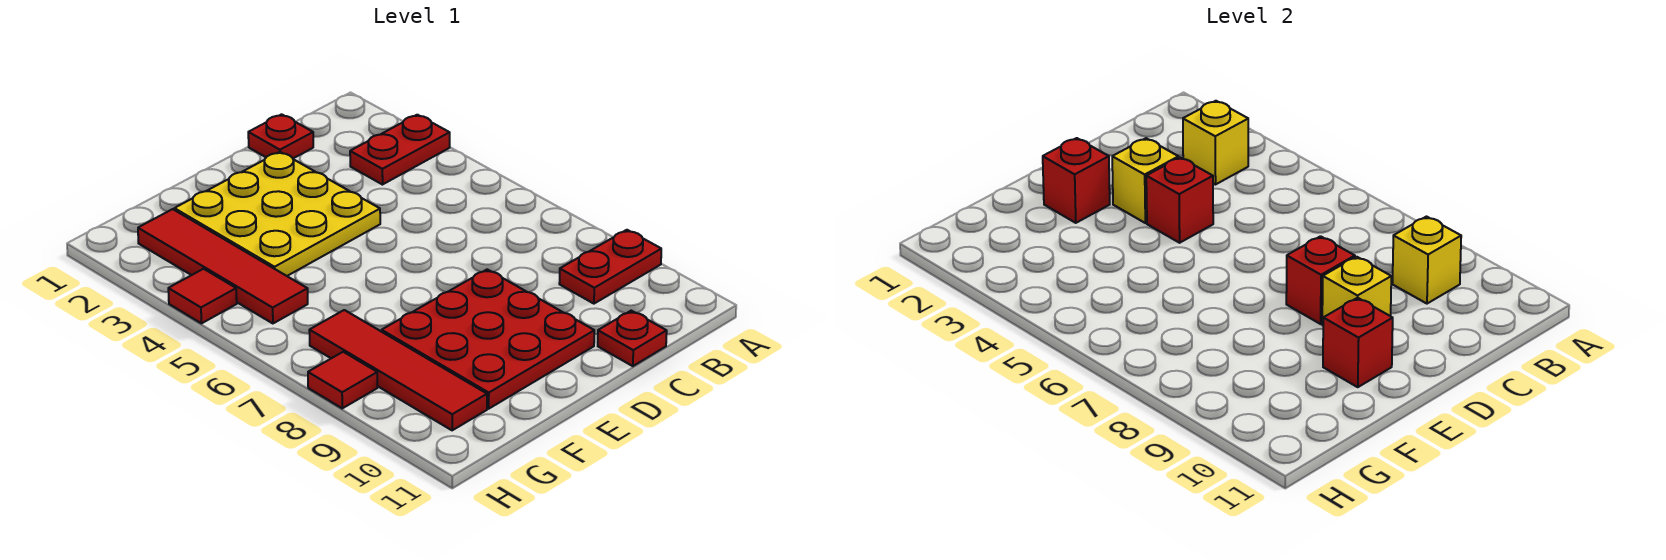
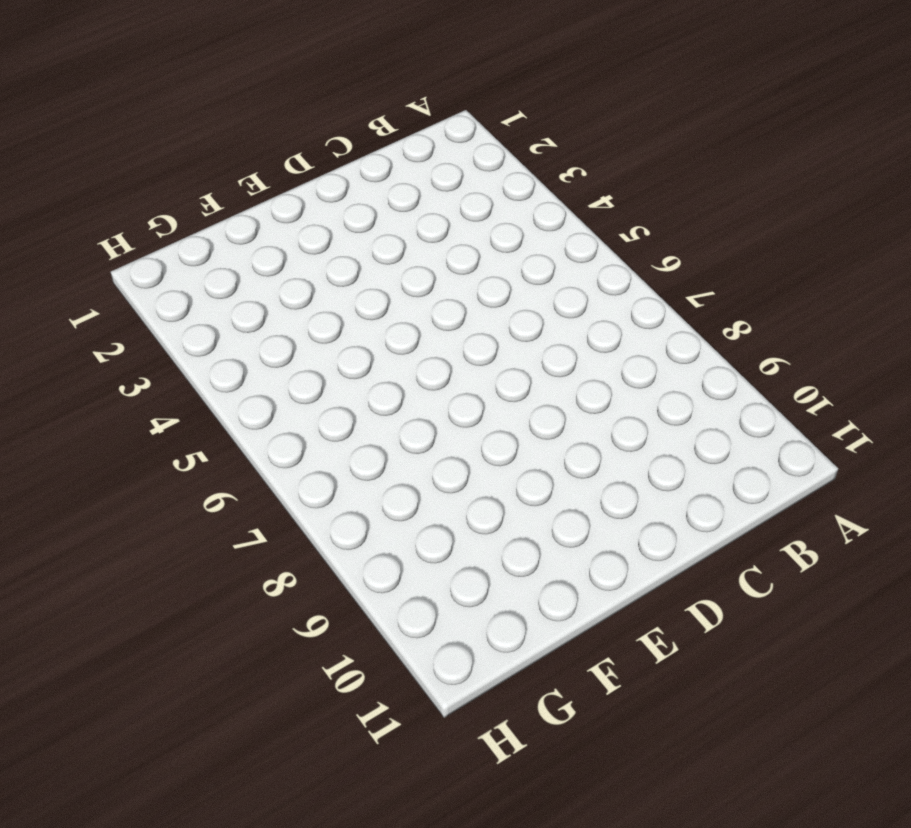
none -> red 1x2 plate [350,115,450,185]
none -> red 1x2 plate [559,230,661,304]
none -> red 1x1 plate [248,114,313,158]

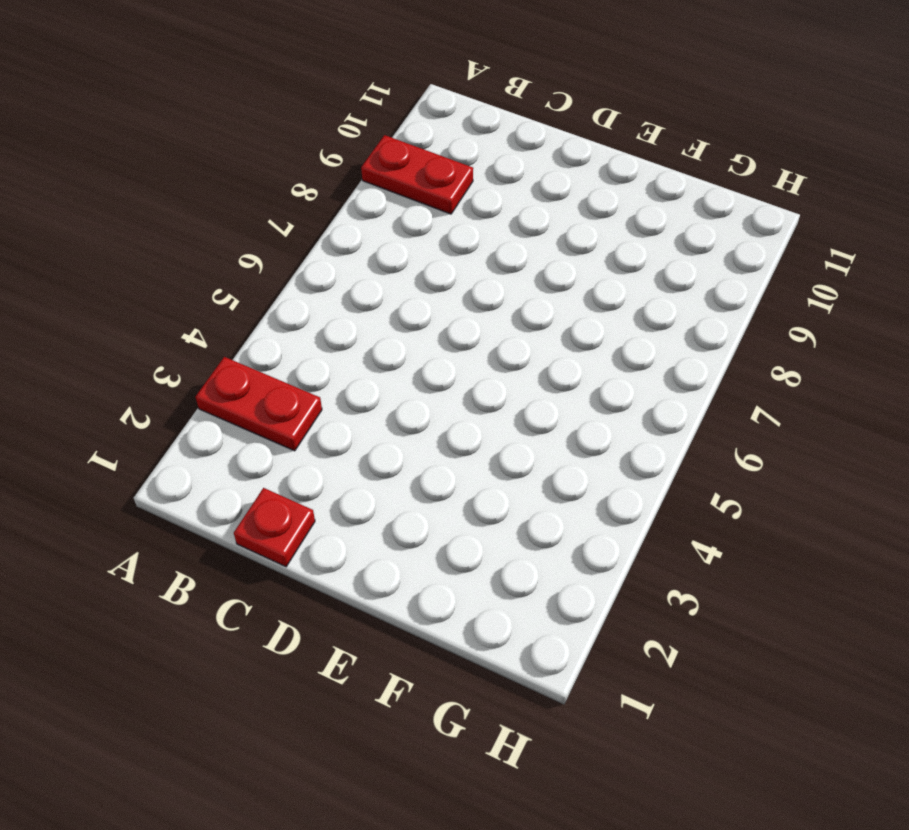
none -> red 1x1 plate [598,311,667,366]
none -> yellow 3x3 plate [174,152,380,276]
none -> red 3x3 plate [382,269,594,409]

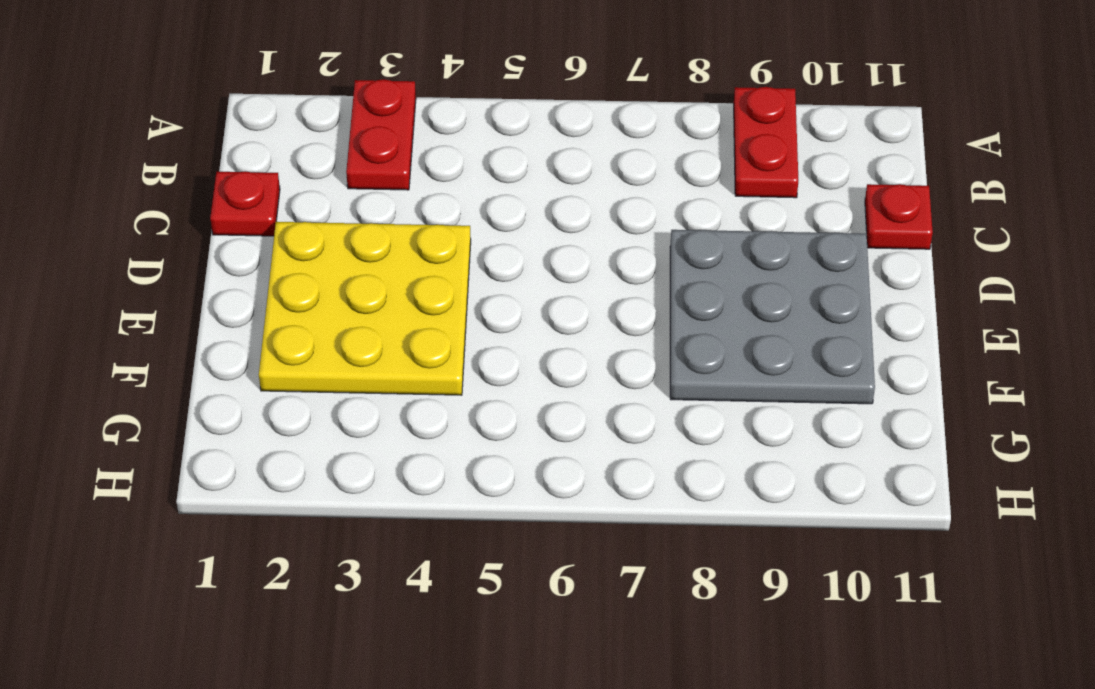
grey 3x3 plate [670,230,875,404] -> red 3x3 plate [382,269,594,409]
none -> red 1x4 tile [138,209,308,323]
none -> red 1x4 tile [309,310,487,430]
none -> red 1x1 tile [168,269,237,323]

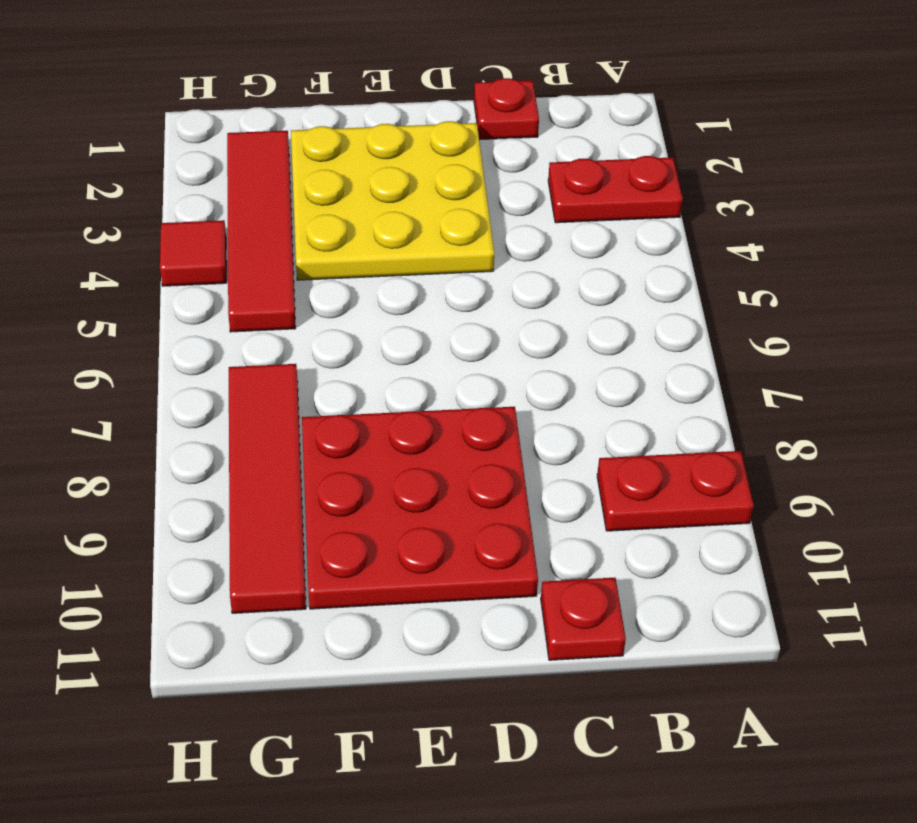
none -> red 1x1 tile [308,352,377,408]
none -> yellow 1x1 brick [1183,101,1248,185]
none -> yellow 1x1 brick [1392,217,1461,304]

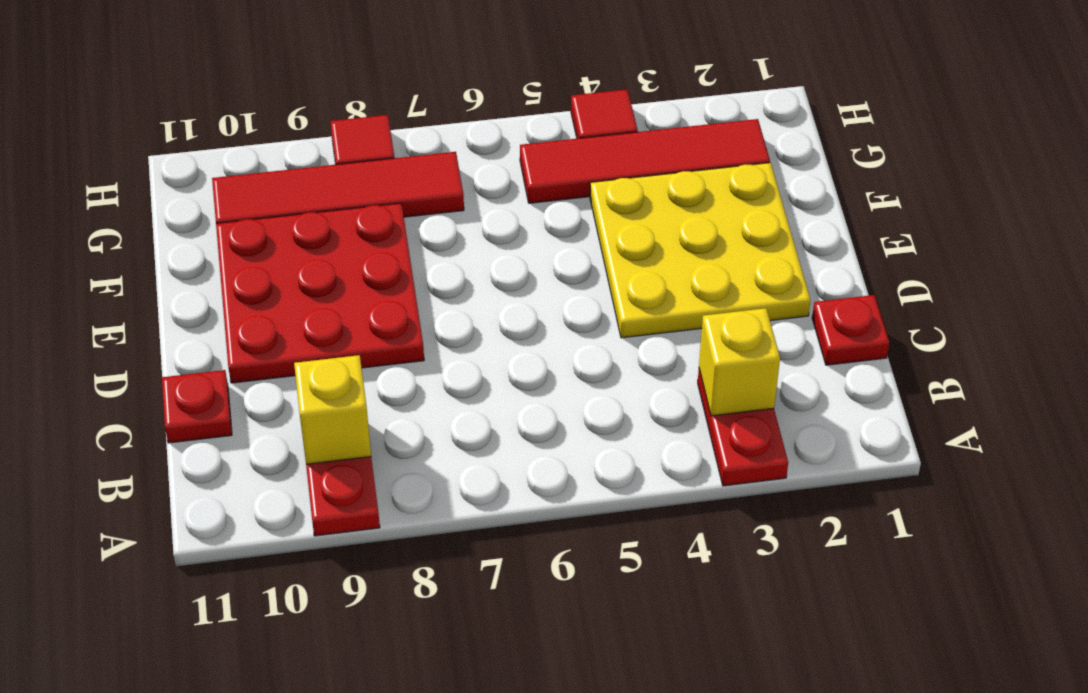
none -> yellow 1x1 brick [1112,138,1179,223]
none -> red 1x1 brick [1146,157,1213,243]
none -> red 1x1 brick [1286,236,1355,324]

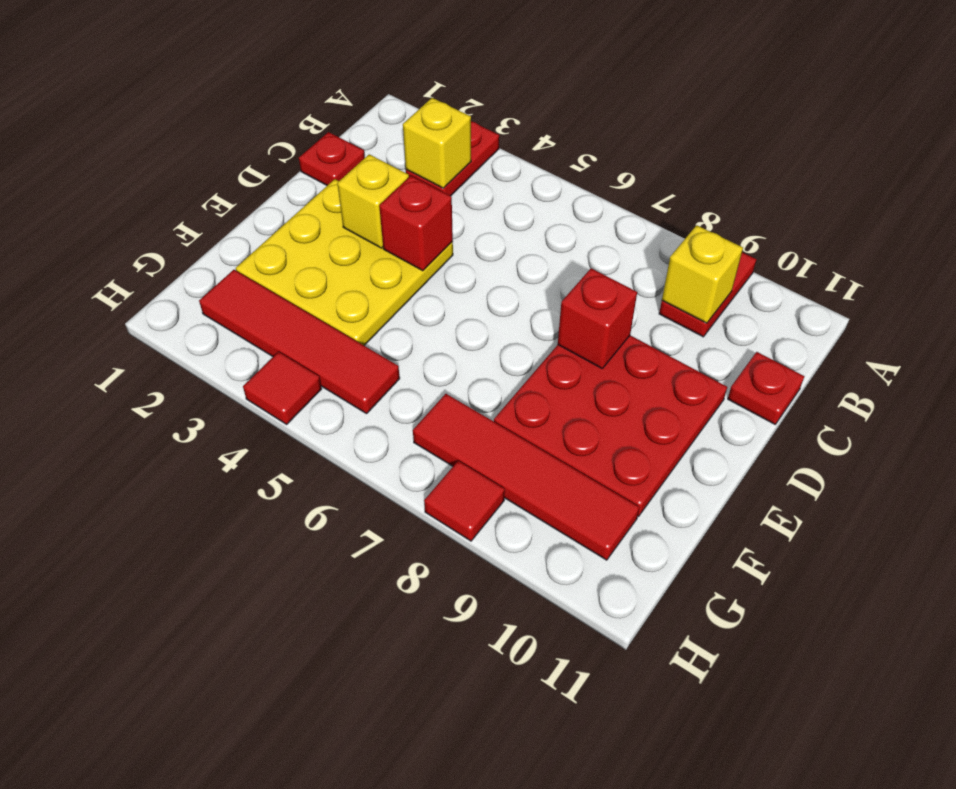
none -> yellow 1x1 brick [1322,257,1391,325]
none -> red 1x1 brick [1043,138,1110,223]
none -> red 1x1 brick [1323,298,1393,387]

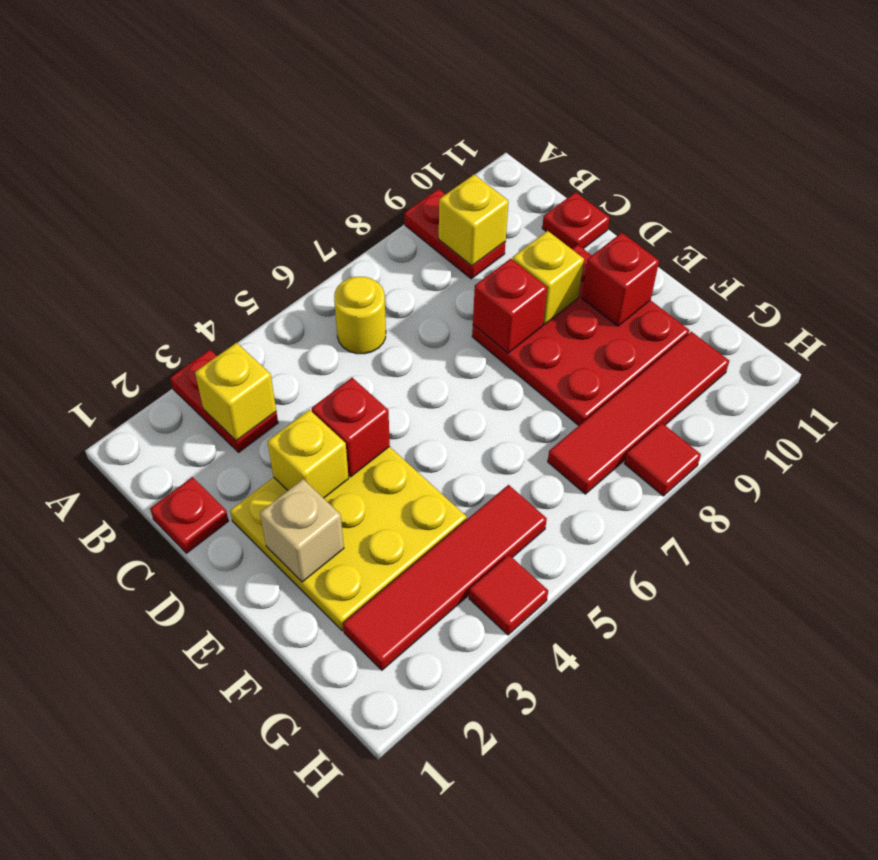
yellow 1x1 round brick [334,277,386,354] -> none
tan 1x1 brick [260,479,344,582] -> red 1x1 brick [1043,138,1110,223]

